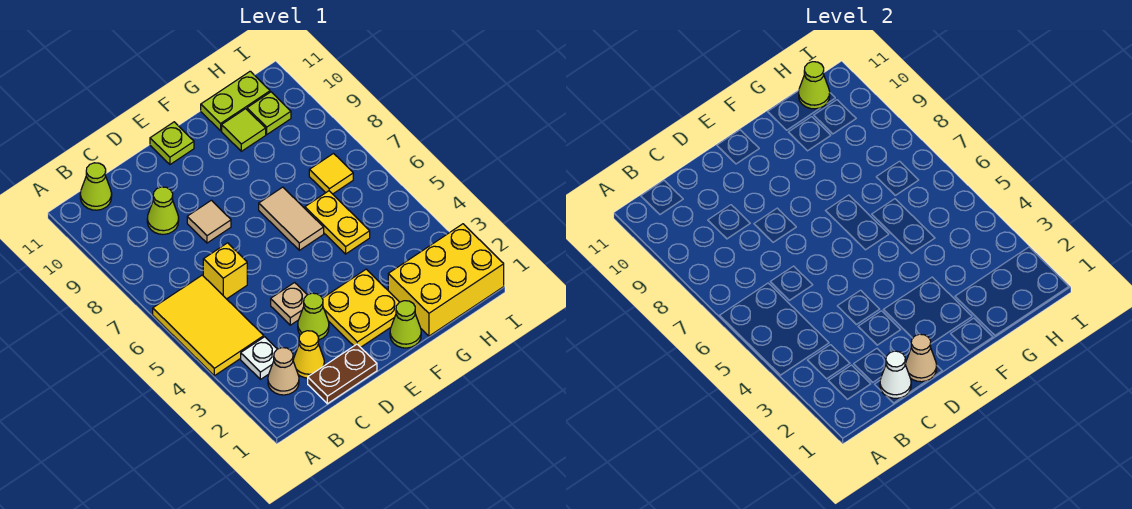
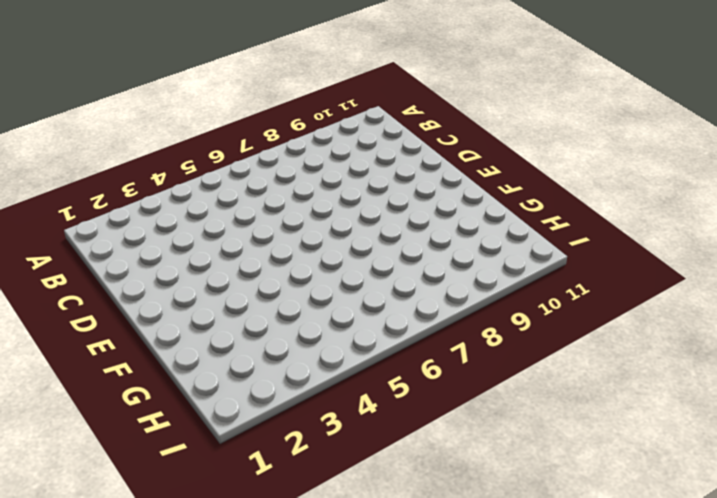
none -> yellow 2x3 tile [153,275,264,376]
none -> tan 1x1 cone [268,348,299,395]
none -> white 1x1 plate [241,337,277,379]

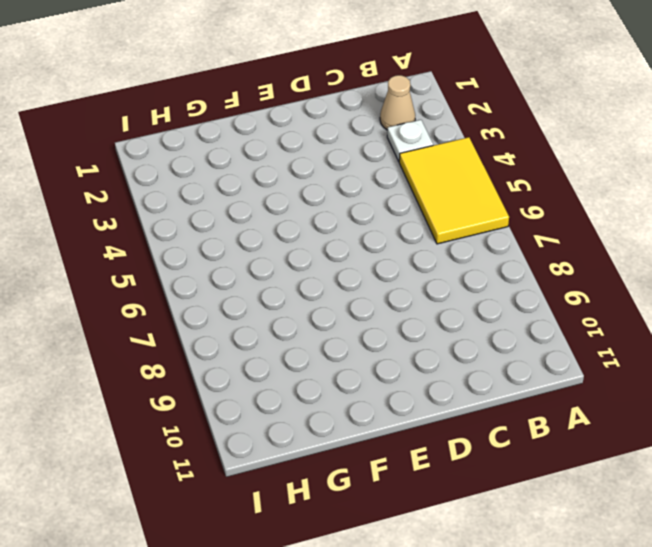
none -> lime 1x1 cone [80,163,112,210]
none -> brown 1x2 plate [308,344,377,404]
none -> yellow 1x1 cone [293,331,324,378]

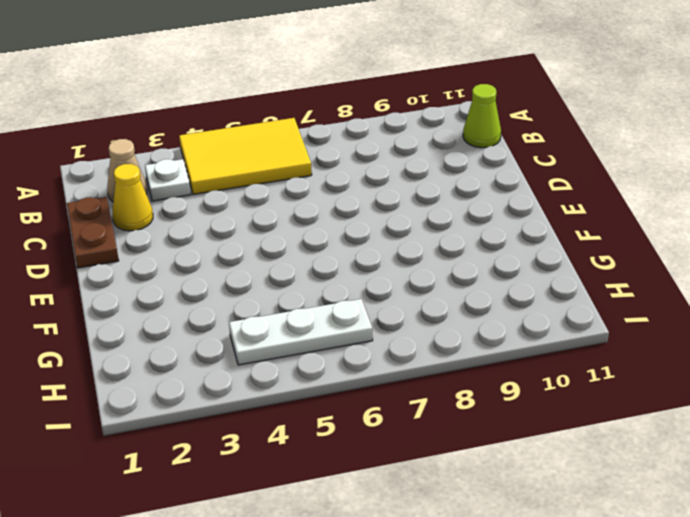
white 1x3 plate [229,299,373,365] -> none
none -> yellow 1x1 brick [203,243,247,299]
none -> lime 1x1 cone [147,187,179,234]
none -> lime 1x1 cone [298,293,329,340]

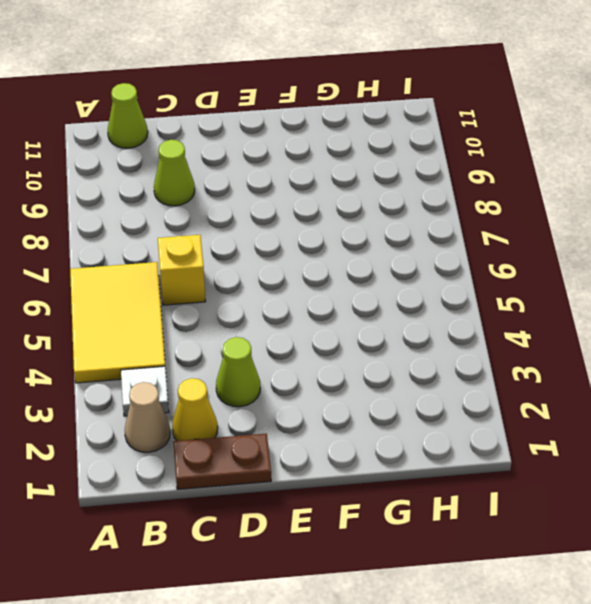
none -> tan 1x1 plate [271,283,307,325]
none -> tan 1x1 tile [187,200,231,243]
none -> yellow 2x2 plate [322,269,399,347]

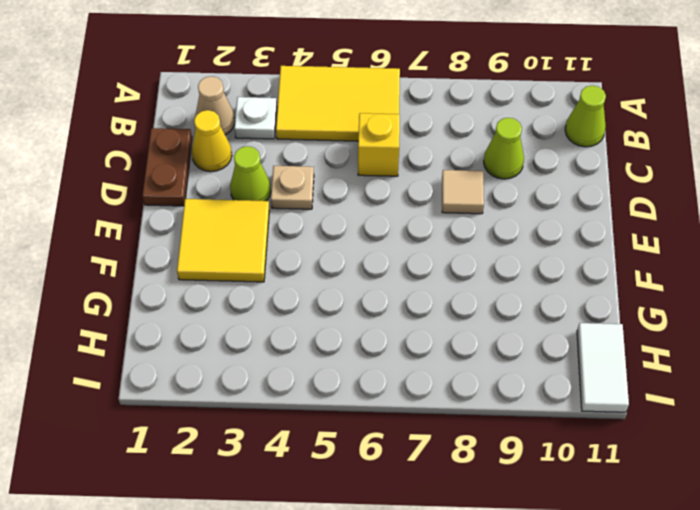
yellow 2x2 tile [177,199,269,282] -> yellow 2x2 plate [322,269,399,347]
white 1x2 tile [577,323,629,412] -> lime 1x2 plate [201,71,270,131]
none -> lime 1x1 plate [150,122,194,164]
none -> lime 1x1 cone [390,301,421,348]
none -> tan 1x2 tile [259,187,324,250]

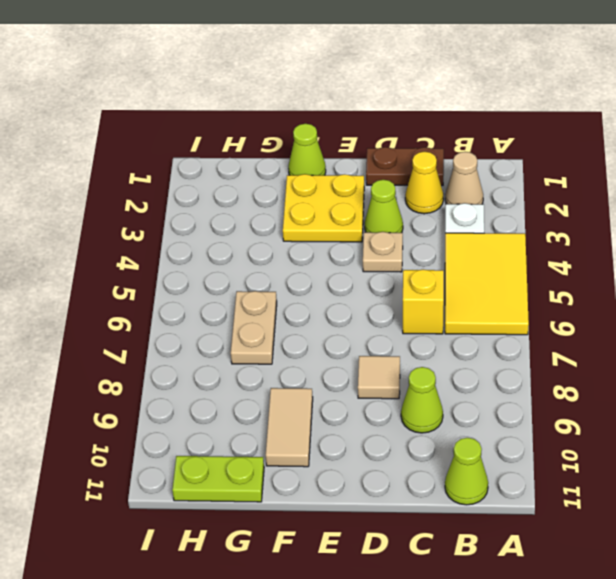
tan 1x2 tile [266,388,313,467] -> tan 1x2 tile moved to [259,187,324,250]
tan 1x2 plate [231,291,277,364] -> yellow 1x2 plate [305,191,370,254]
none -> lime 1x1 plate [150,122,194,164]
none -> yellow 2x3 brick [388,224,504,336]
none -> lime 1x1 tile [222,109,266,151]

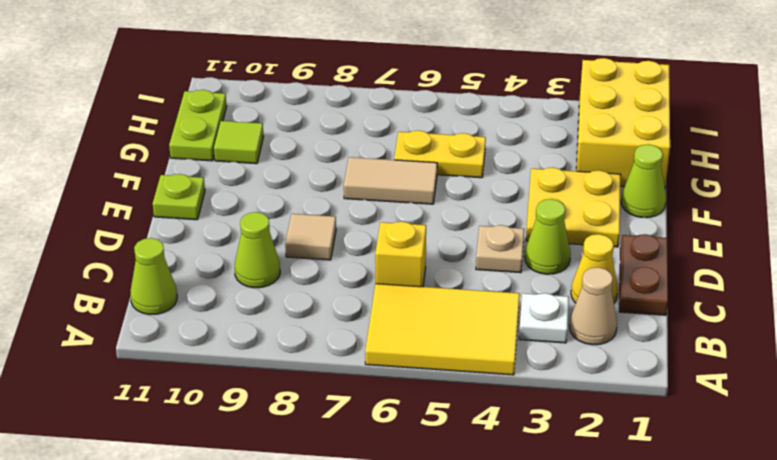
none -> yellow 1x1 tile [309,154,353,194]
none -> lime 1x1 plate [247,92,291,134]
none -> white 1x1 cone [880,351,911,398]

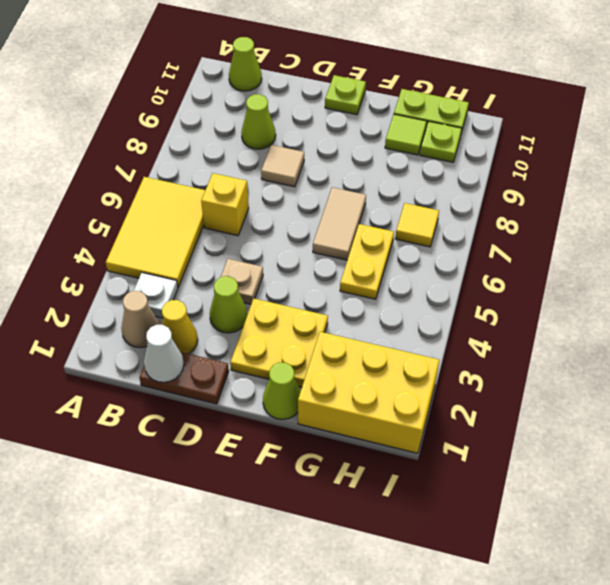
none -> tan 1x1 cone [906,334,937,382]
none -> lime 1x1 cone [799,62,830,109]

